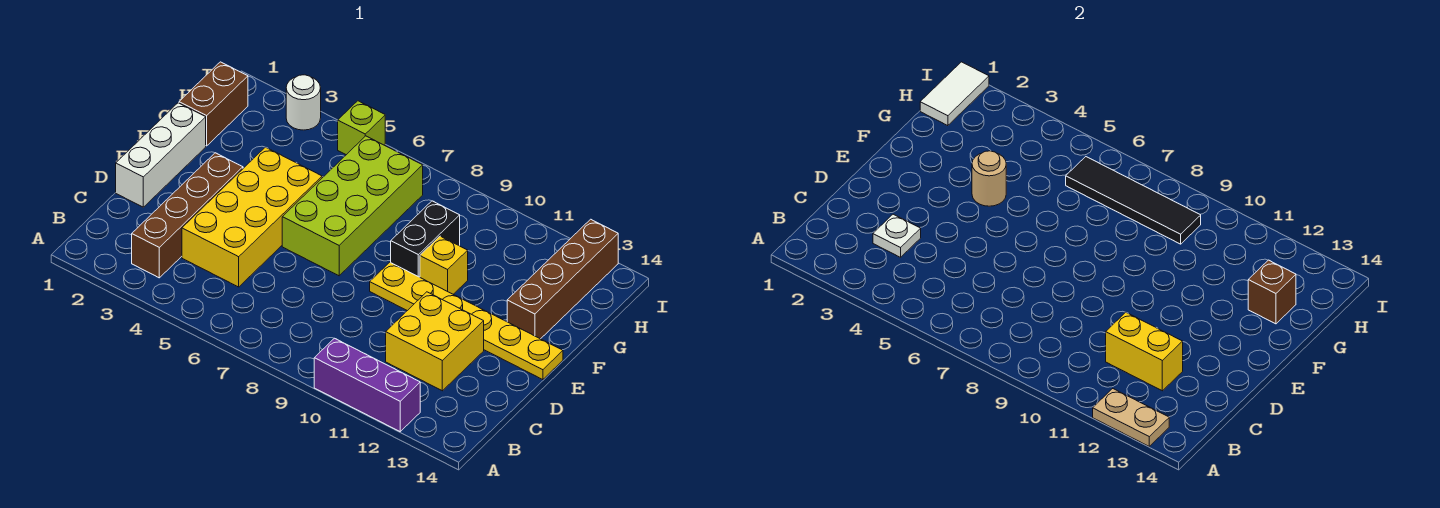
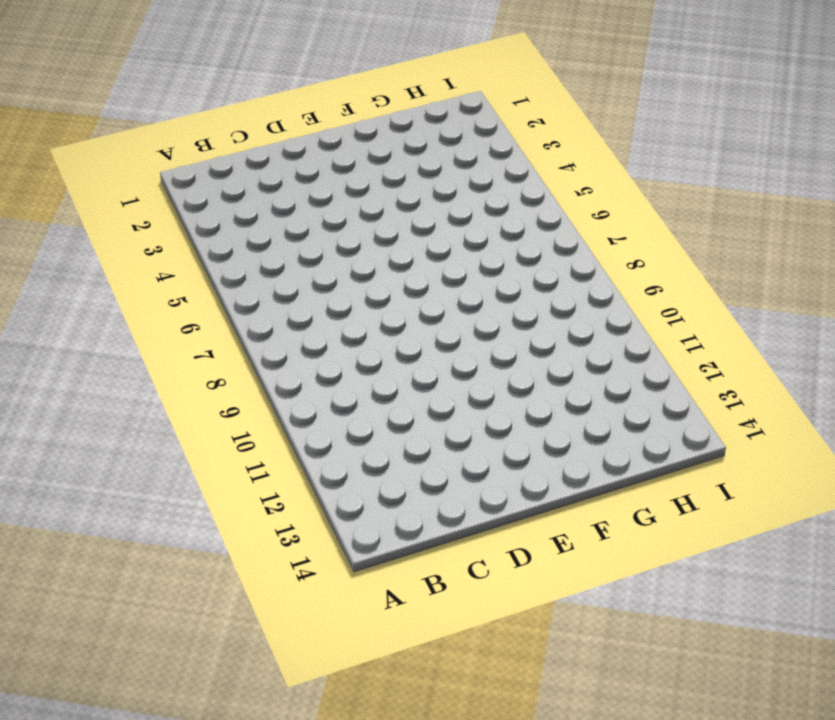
none -> purple 1x3 brick [314,338,420,431]
none -> brown 1x4 brick [132,153,243,278]
none -> yellow 2x4 brick [182,147,322,287]

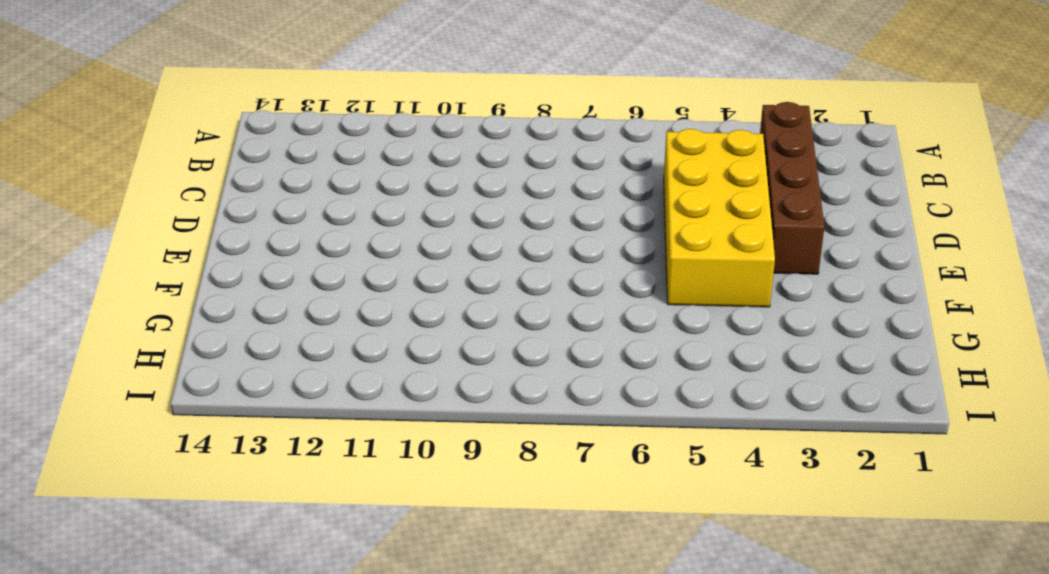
none -> purple 1x3 brick [314,338,420,431]
none -> yellow 2x2 brick [386,292,484,391]
none -> white 1x3 brick [116,103,206,207]

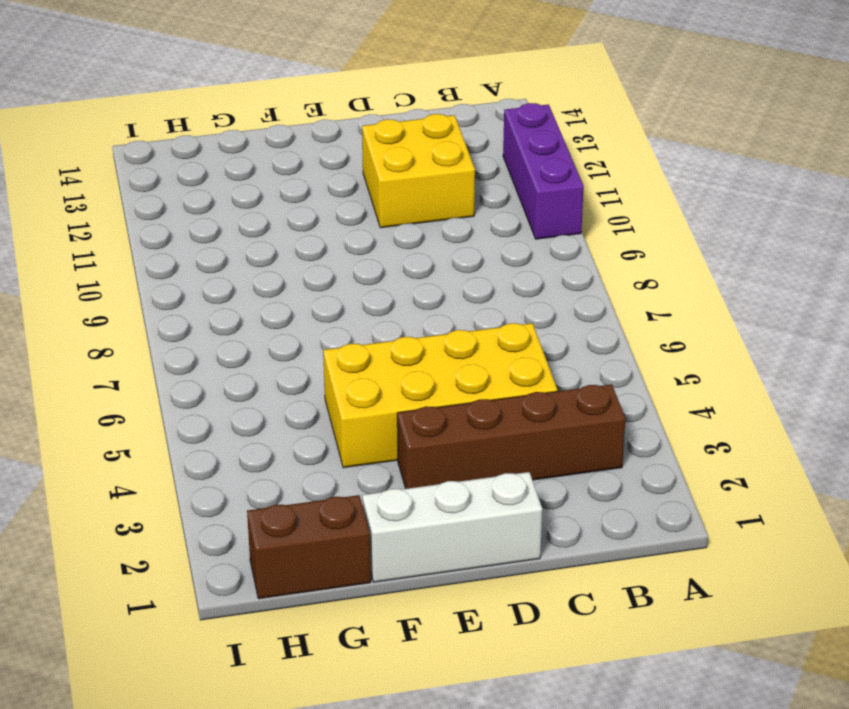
none -> lime 2x4 brick [282,136,423,276]
none -> yellow 1x6 plate [370,262,563,380]
none -> black 1x2 brick [391,201,460,277]

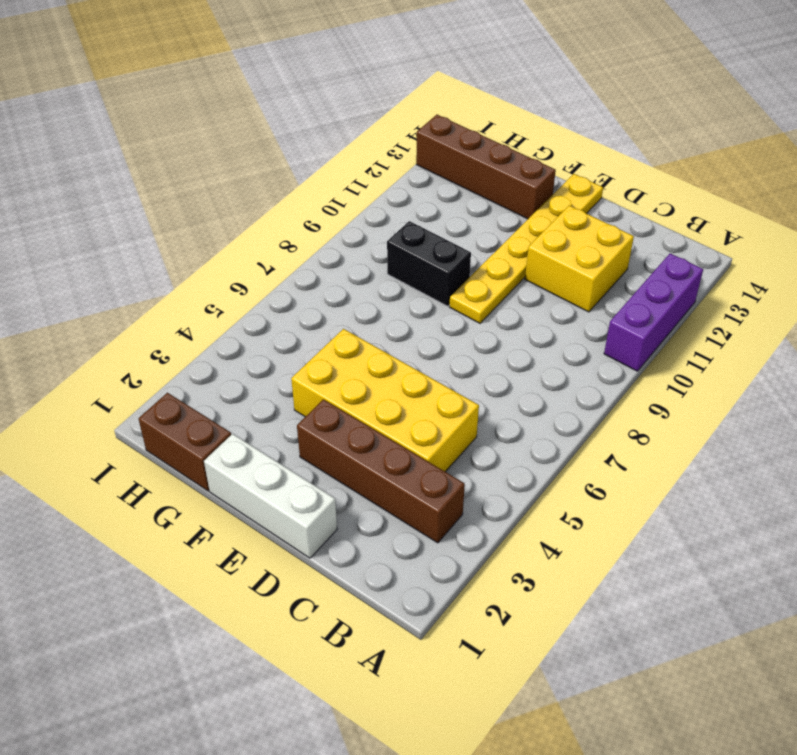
none -> lime 2x4 brick [282,136,423,276]
none -> yellow 1x1 brick [420,236,468,294]
none -> white 1x1 round brick [286,75,321,130]

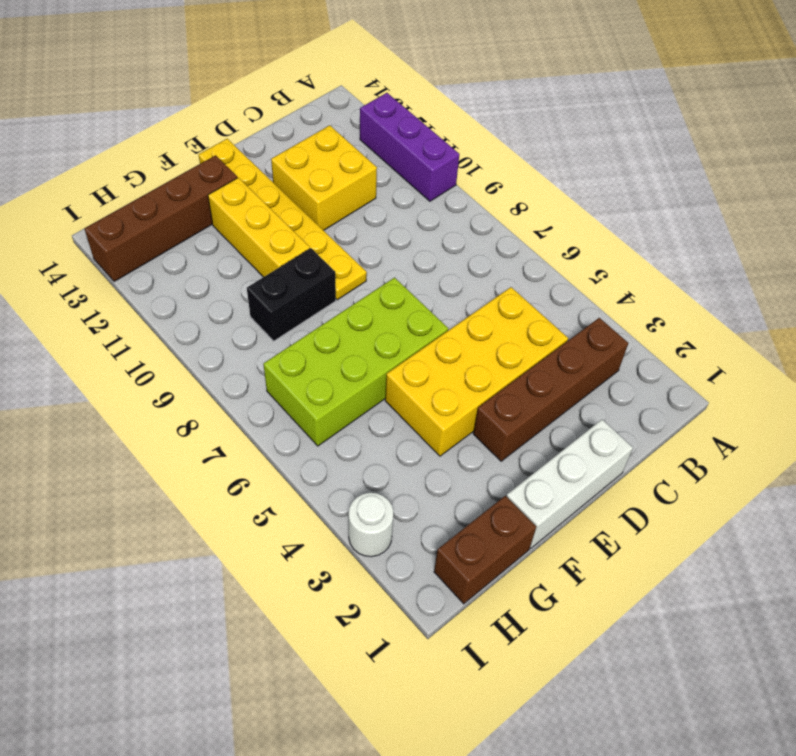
yellow 1x3 brick [208,178,310,277] -> yellow 1x1 brick [420,236,468,294]
none -> lime 1x1 brick [338,101,385,155]
none -> tan 1x2 plate [1093,389,1169,446]
none -> white 1x1 plate [873,214,921,257]

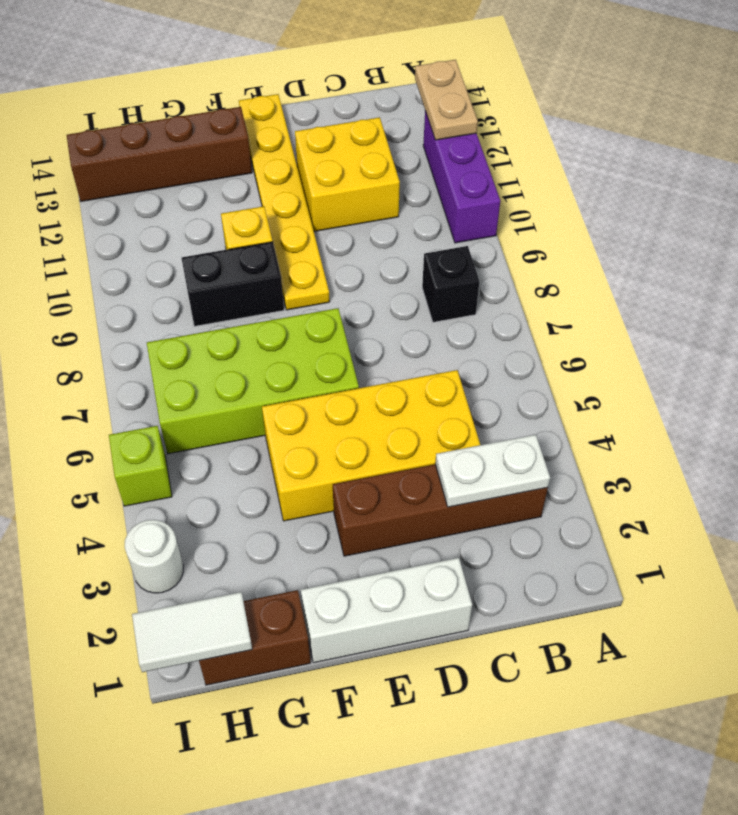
white 1x2 plate [435,435,550,507] -> white 1x1 plate [873,214,921,257]
black 1x1 brick [422,246,479,322] -> none
none -> yellow 1x2 brick [1106,312,1183,391]
none -> tan 1x1 round brick [972,151,1006,206]
none -> brown 1x1 brick [1248,260,1296,324]

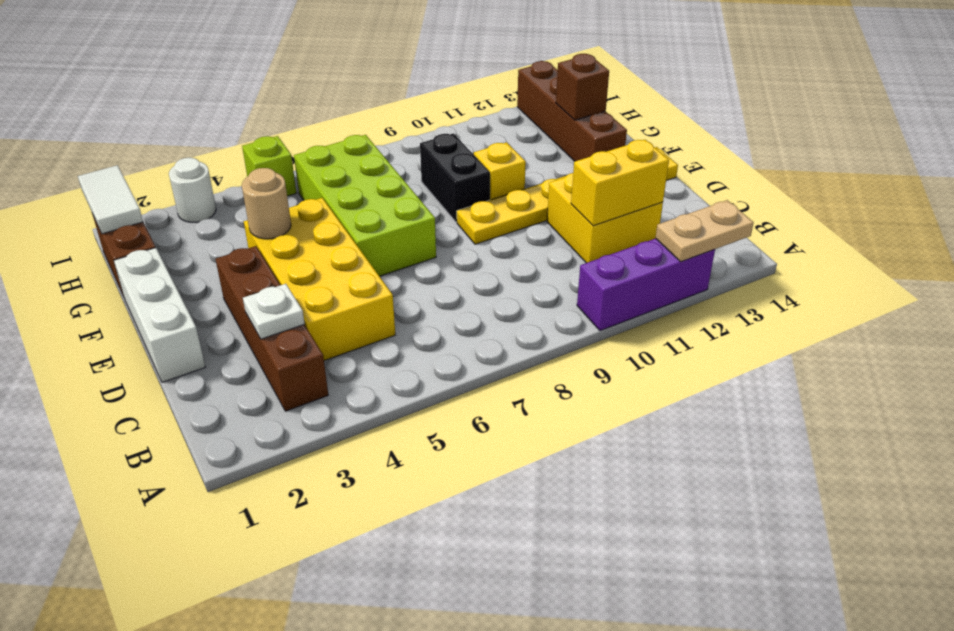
none -> black 1x4 tile [1066,157,1201,244]

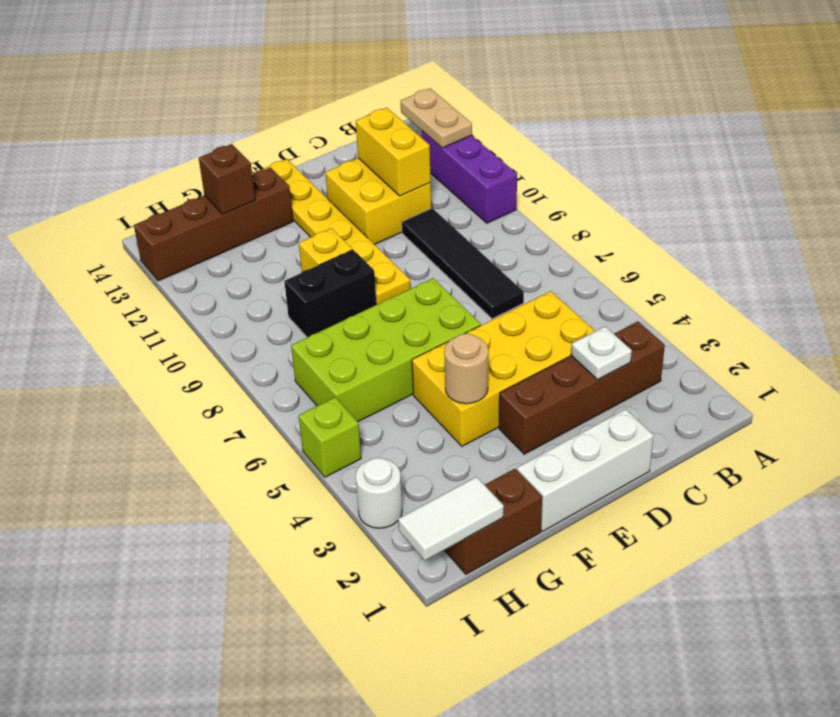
black 1x4 tile [402,208,524,319] -> black 1x4 tile moved to [1066,157,1201,244]

